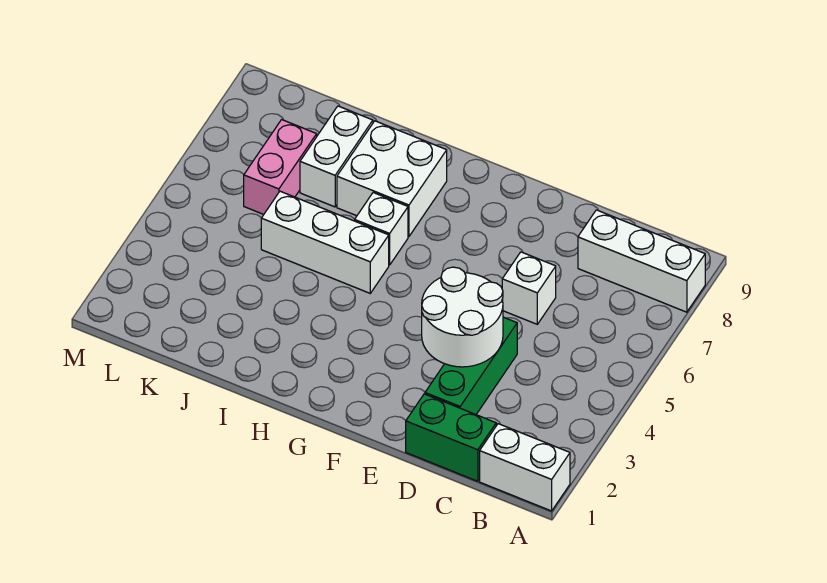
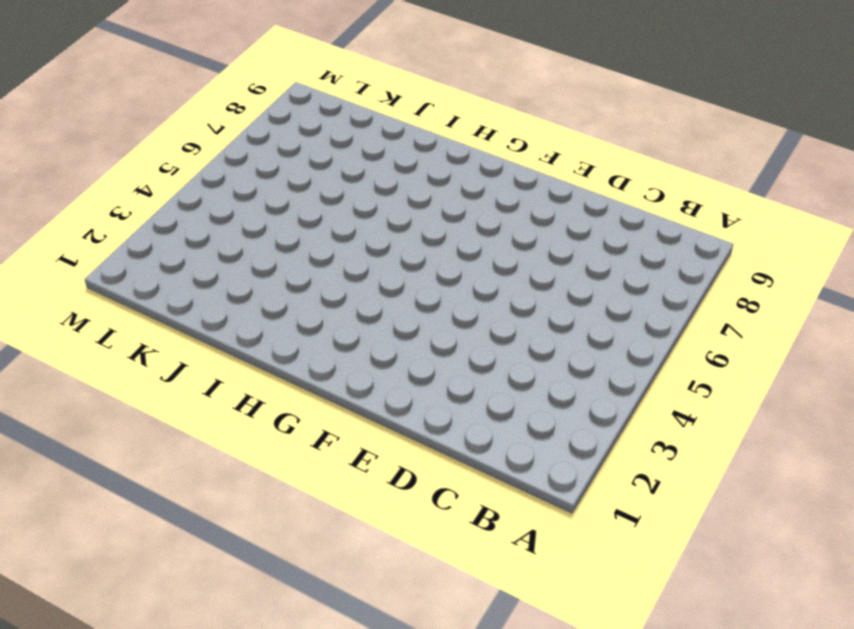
none -> white 1x2 brick [480,424,570,511]
none -> white 1x3 brick [578,210,705,312]

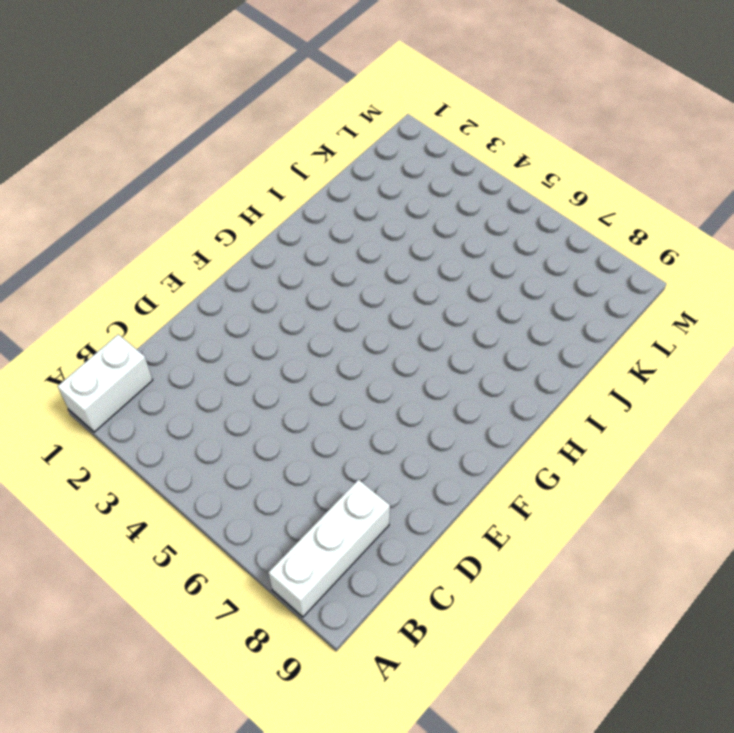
none -> green 1x2 brick [406,394,496,481]
none -> green 1x3 brick [425,317,517,414]

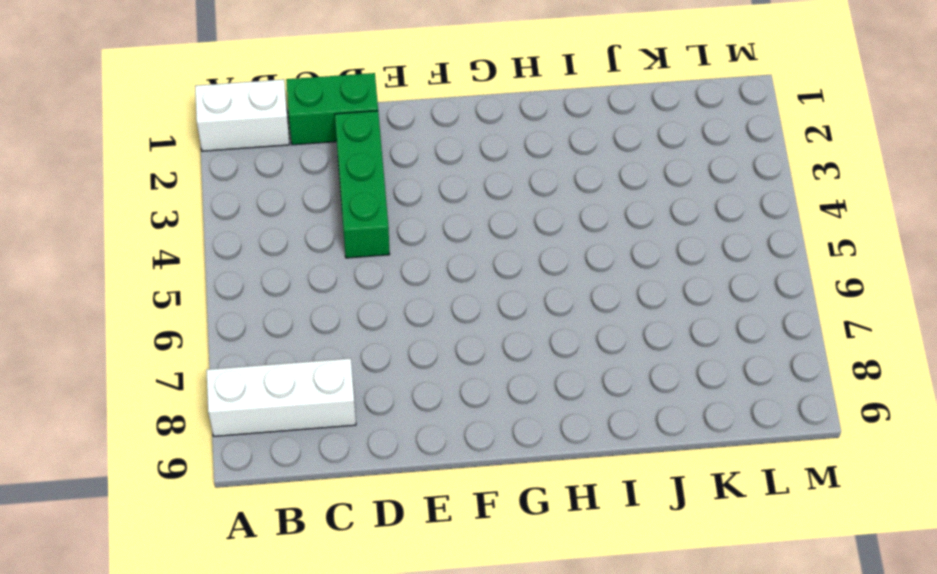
none -> white 1x1 brick [502,252,556,324]
none -> white 1x3 brick [261,191,389,293]

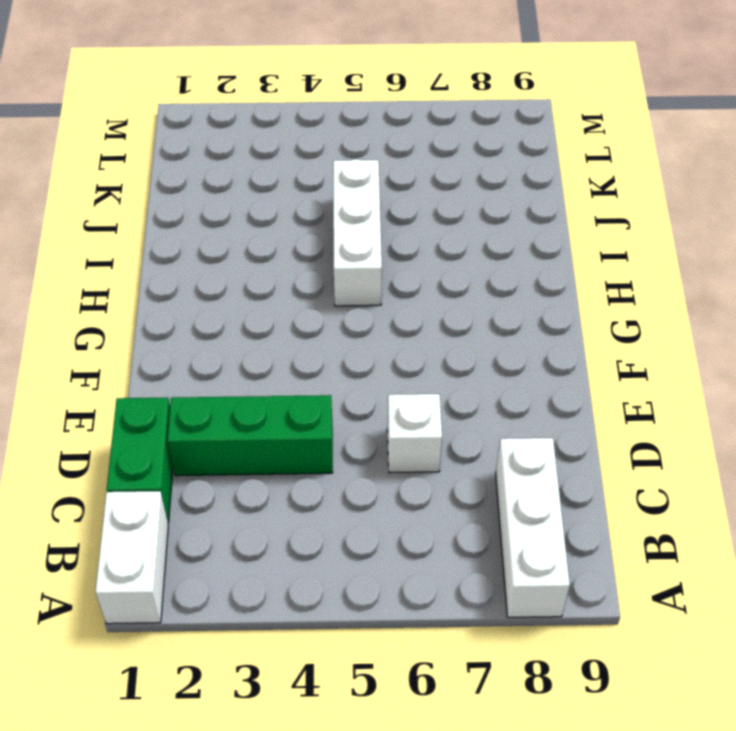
none -> white 1x1 brick [355,193,408,265]
none -> white 2x2 brick [337,121,447,237]

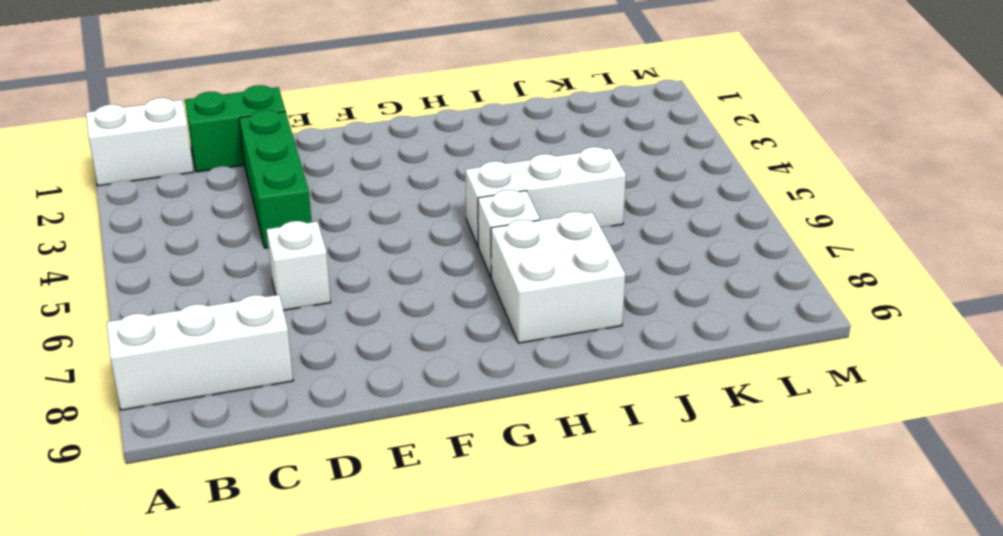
none -> white 1x2 brick [300,106,373,207]
none -> pink 1x2 brick [244,120,317,214]

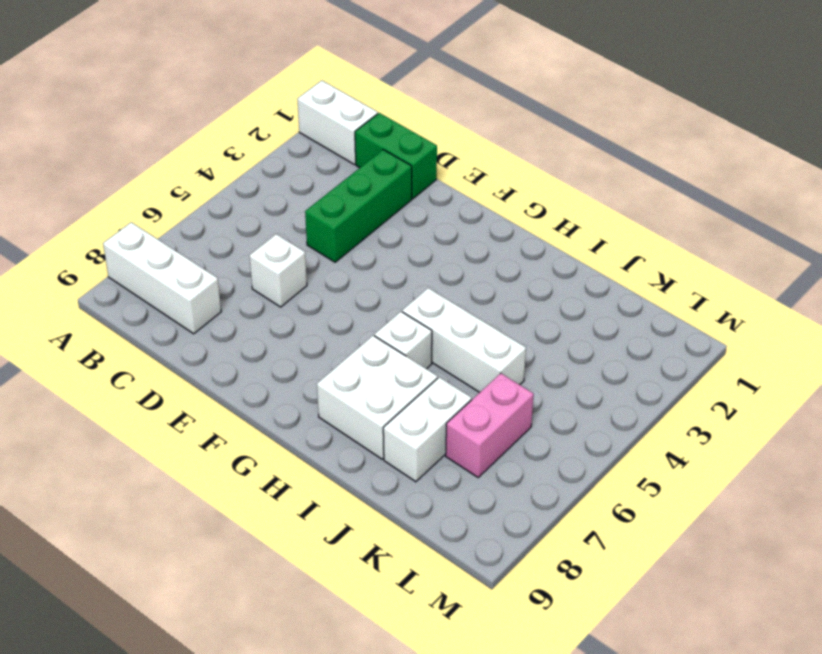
none -> white 2x2 round brick [422,267,503,367]

